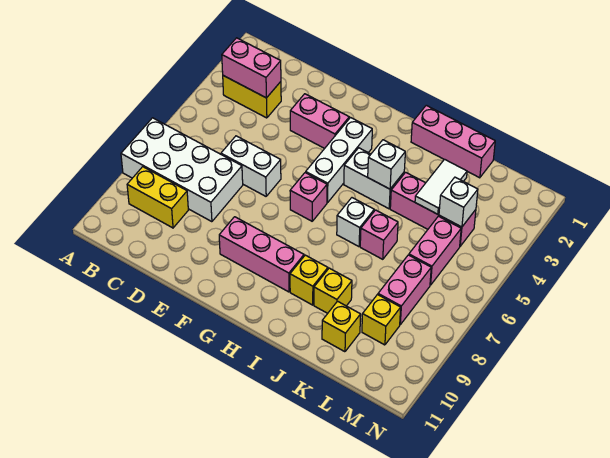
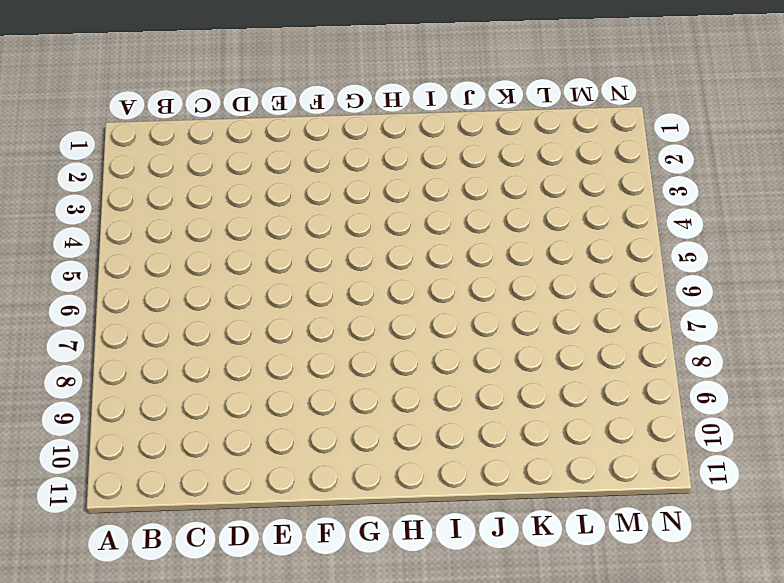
none -> white 2x4 brick [121,118,243,222]
none -> yellow 1x2 brick [223,76,281,118]
none -> yellow 1x2 brick [127,167,188,228]

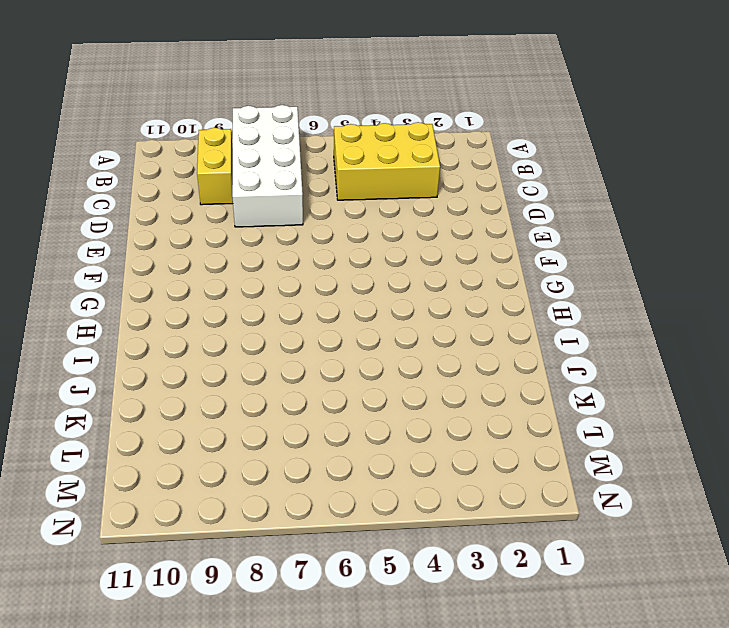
yellow 2x3 brick [334,122,440,200] -> yellow 1x2 brick [223,76,281,118]
none -> white 1x2 brick [221,136,281,196]
none -> pink 1x2 brick [290,94,349,148]
none -> pink 1x3 brick [219,217,304,292]

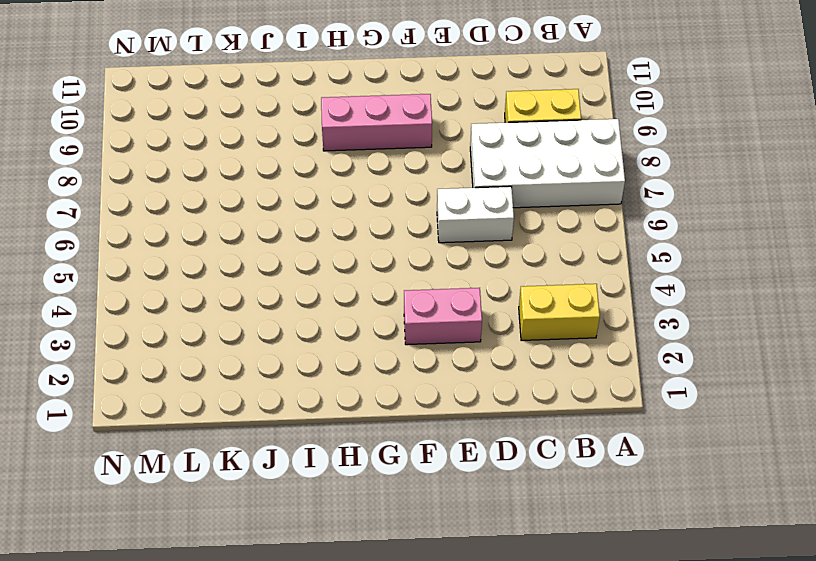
none -> white 1x3 brick [306,118,372,203]
none -> pink 1x1 brick [290,173,327,221]
none -> white 1x2 brick [344,148,404,209]

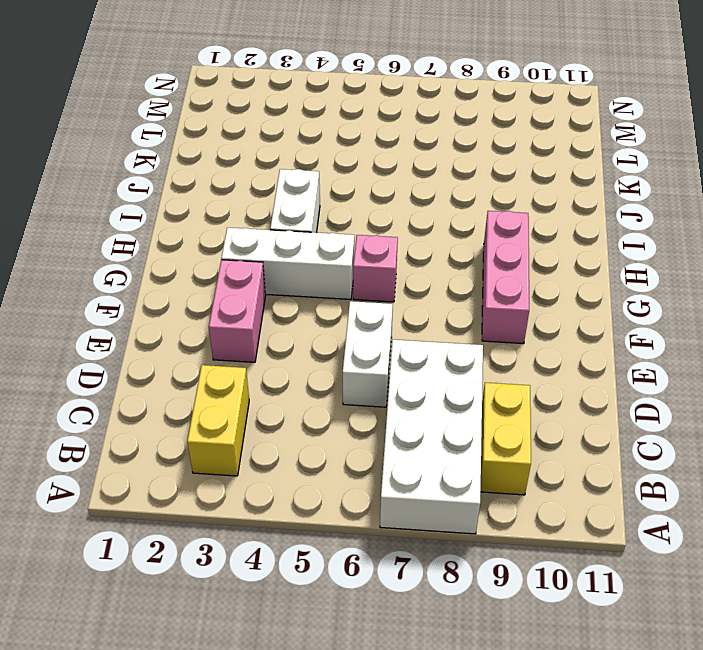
none -> pink 1x3 brick [411,105,495,178]
none -> white 1x1 brick [337,198,374,247]
none -> yellow 1x1 brick [290,255,328,305]

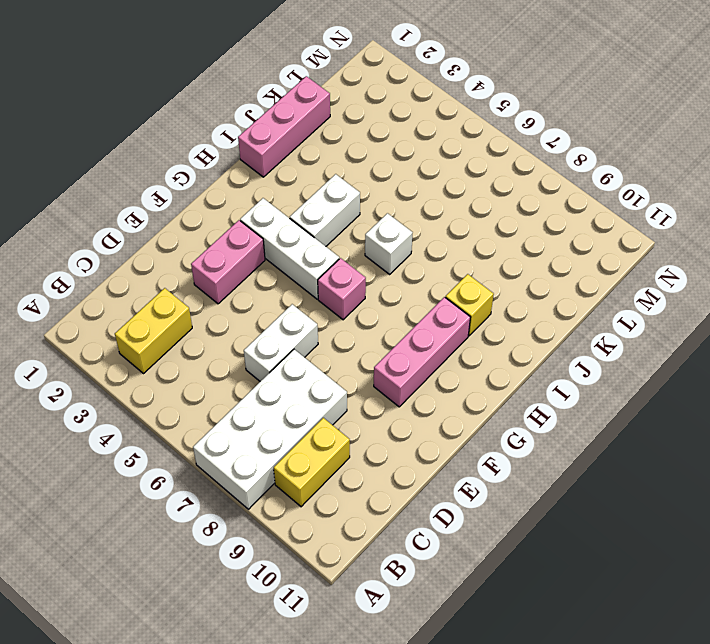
none -> pink 1x3 brick [390,172,476,246]
none -> pink 1x1 brick [360,210,398,259]
none -> yellow 1x1 brick [314,268,352,313]

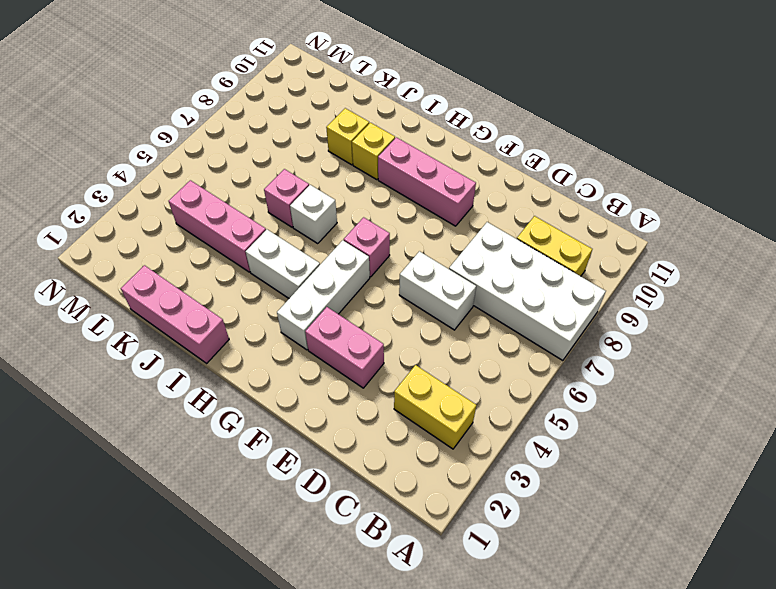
none -> yellow 1x1 brick [322,301,361,352]
none -> pink 1x2 brick [409,216,461,285]
none -> pink 1x2 brick [378,255,431,325]

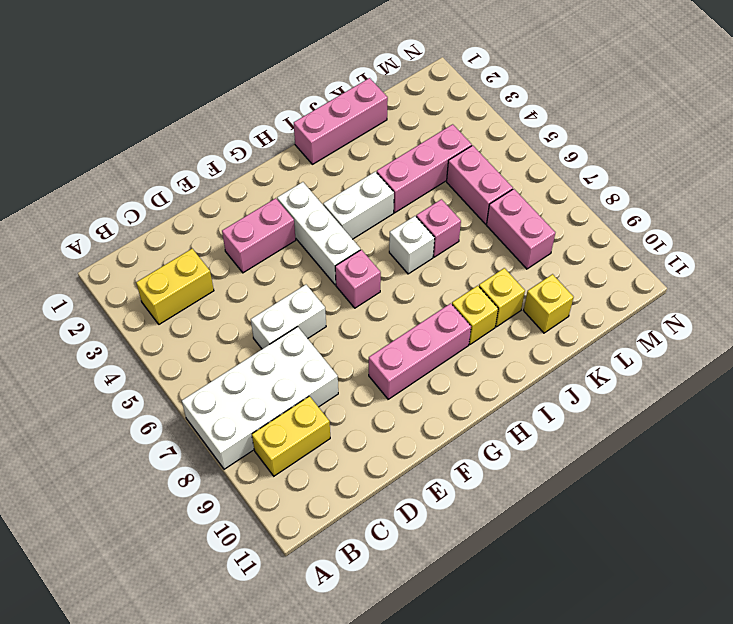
none -> yellow 1x1 brick [362,295,401,345]
none -> pink 1x2 brick [222,38,281,98]
none -> white 1x1 brick [368,140,405,189]

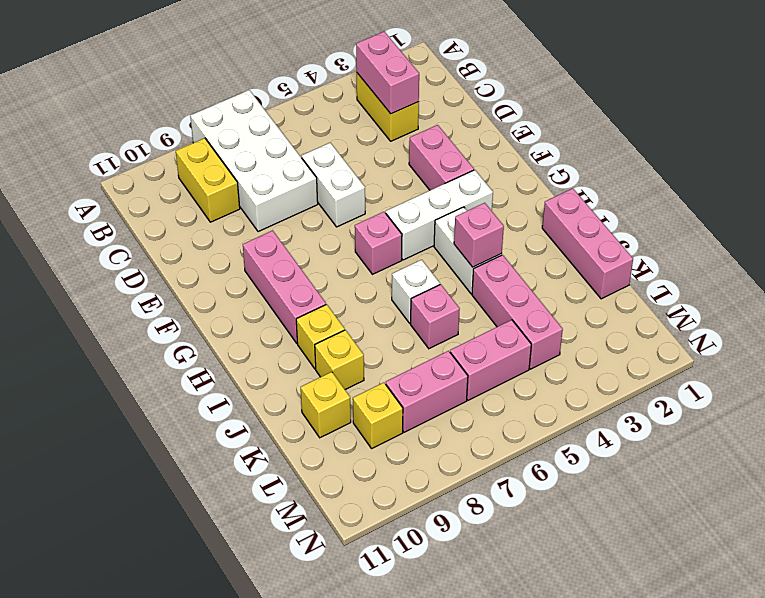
pink 1x1 brick [454,203,504,267] -> white 1x1 brick [368,140,405,189]
none -> white 1x2 tile [415,159,467,214]
none -> white 1x1 brick [439,177,478,227]

